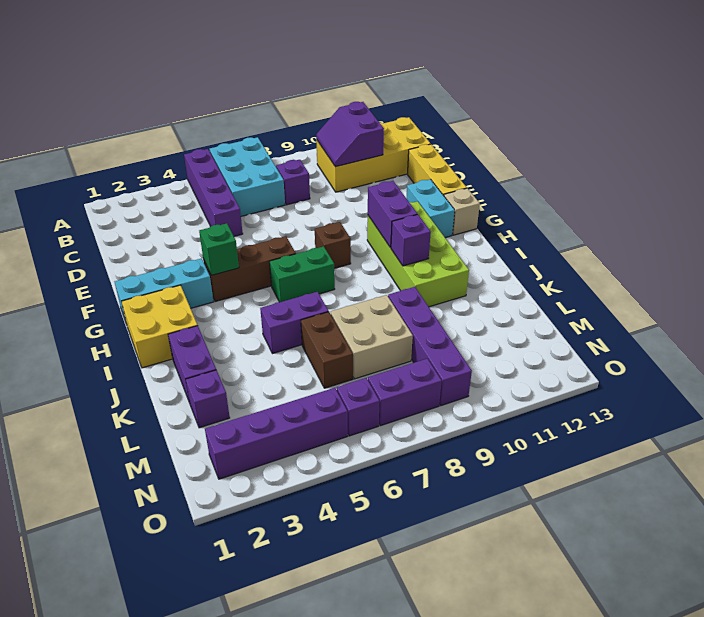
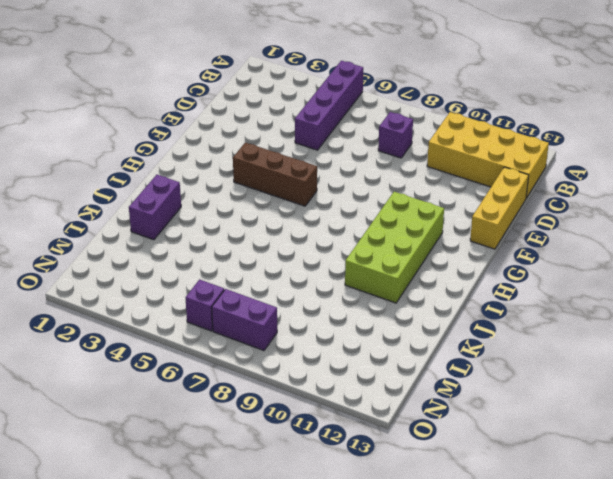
none -> cyan 2x3 brick [209,137,285,216]
none -> cyan 1x2 brick [406,179,455,238]
none -> cyan 1x3 brick [115,259,213,322]

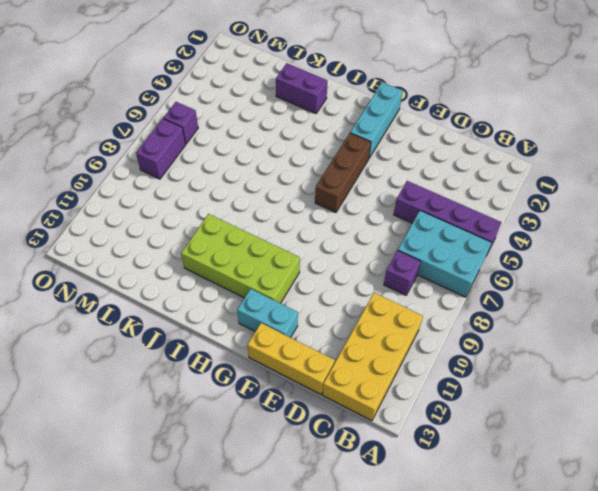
none -> brown 1x1 brick [315,222,351,268]
none -> tan 1x1 brick [444,188,480,235]
none -> yellow 2x2 brick [121,285,198,368]

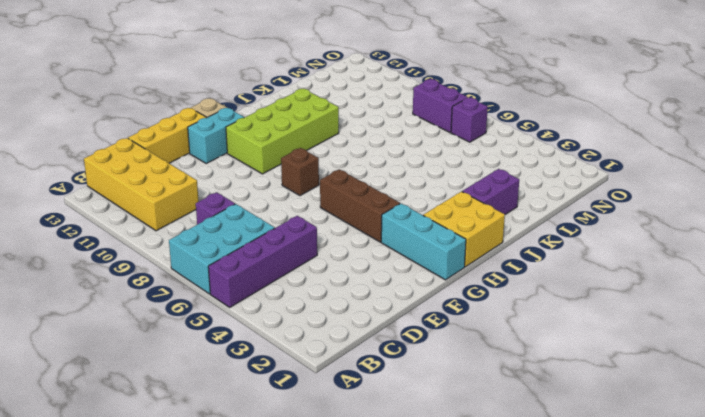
none -> green 1x2 brick [269,246,335,302]
none -> purple 1x2 brick [260,292,329,354]
none -> brown 1x2 brick [301,312,353,388]

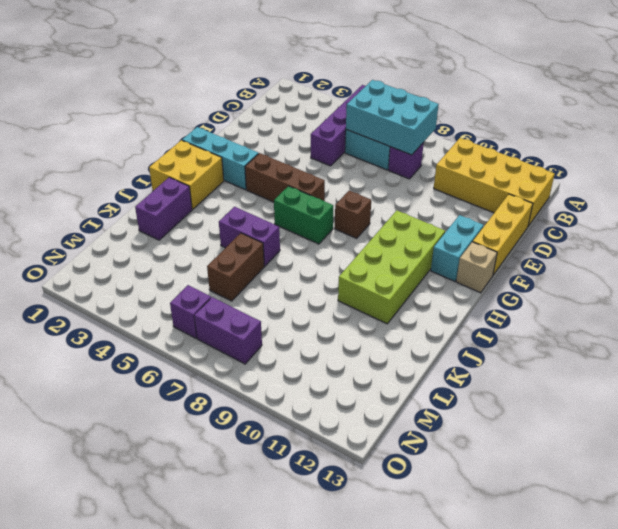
cyan 2x3 brick [346,80,439,155] -> none
none -> tan 2x2 brick [331,295,413,379]
none -> purple 1x4 brick [388,287,472,406]
none -> purple 1x1 brick [185,370,230,428]

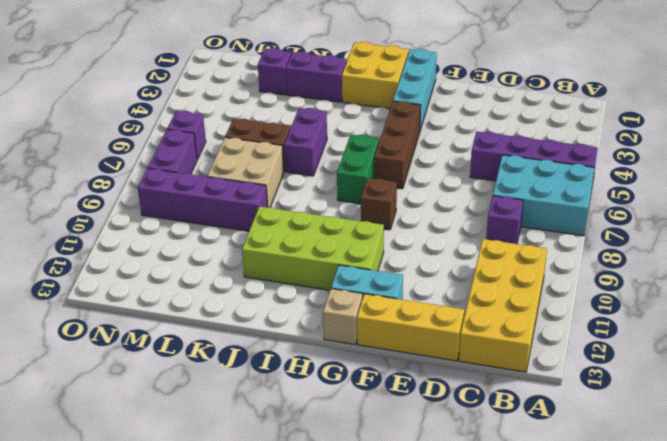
none -> purple 1x4 brick [205,388,348,479]
none -> purple 2x2 slope [316,102,384,167]
none -> green 1x1 brick [199,223,239,275]

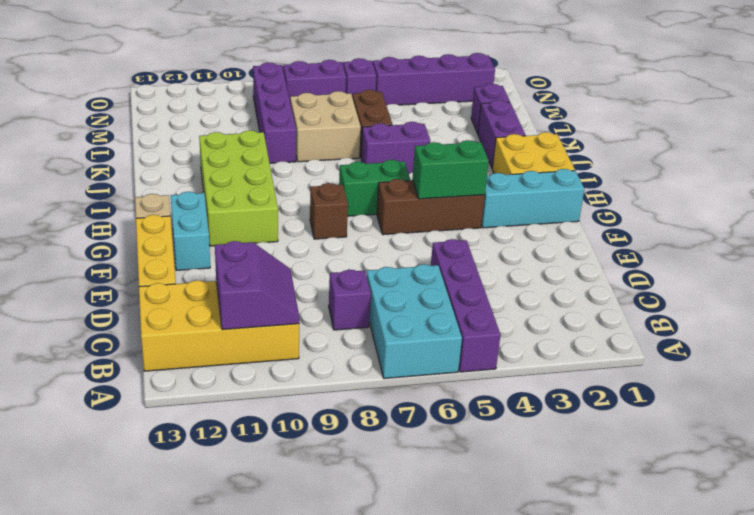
green 1x2 brick [412,140,489,199] -> green 1x1 brick [199,223,239,275]
none -> purple 1x2 brick [368,181,417,248]
none -> purple 1x1 brick [391,214,431,266]

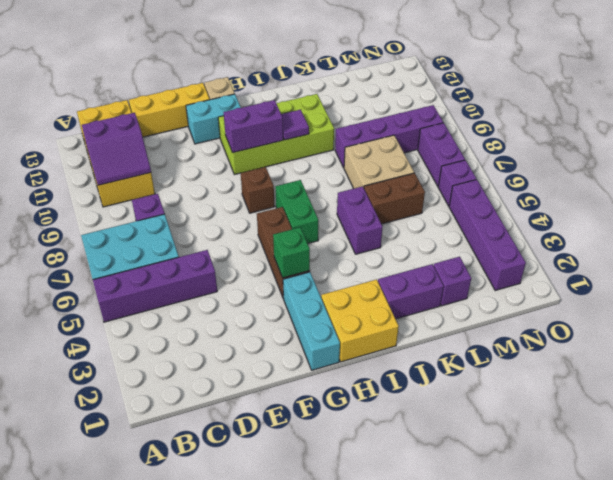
purple 1x1 tile [281,110,309,140] -> purple 1x1 brick [391,214,431,266]

